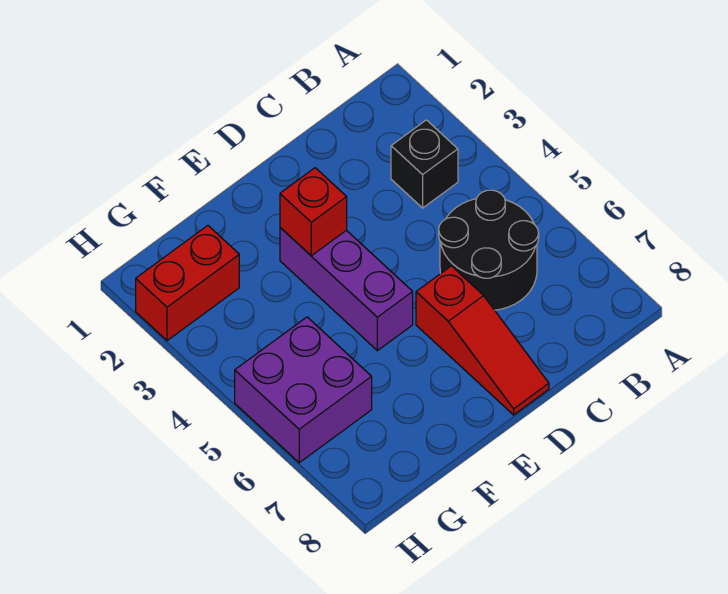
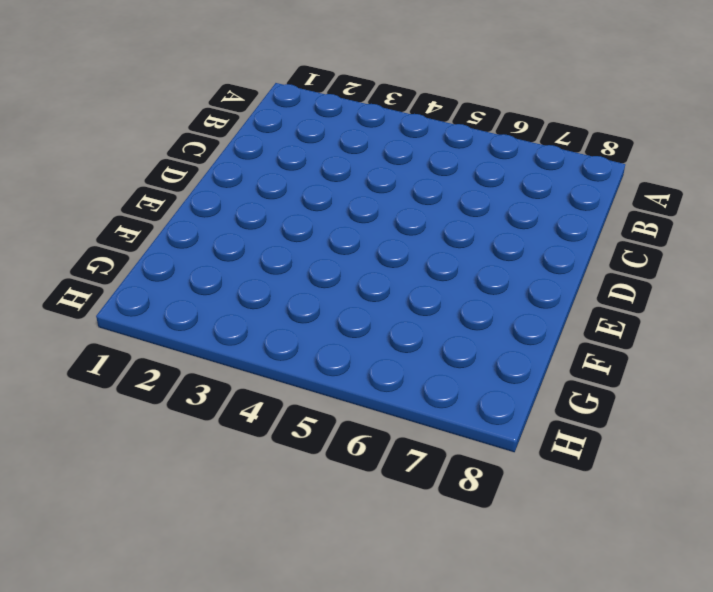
none -> black 1x1 brick [391,120,458,208]
none -> black 2x2 round brick [439,190,539,310]

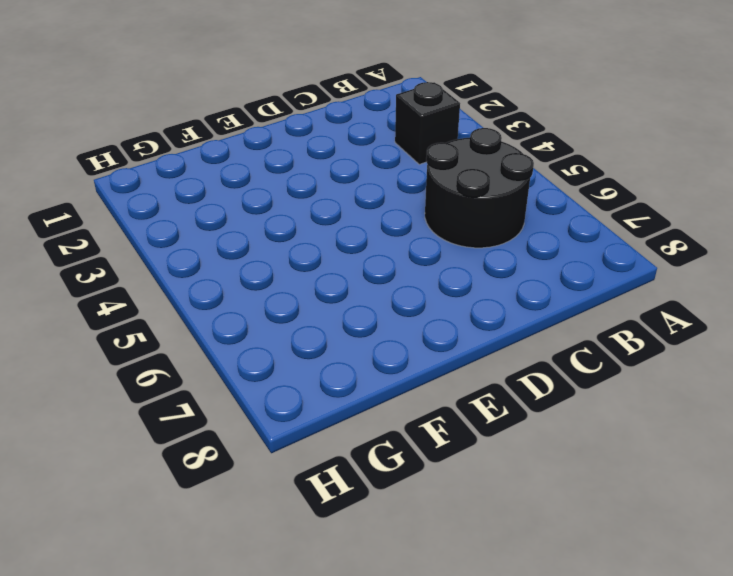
none -> red 1x3 slope [416,266,549,415]
none -> purple 1x3 brick [280,228,413,351]

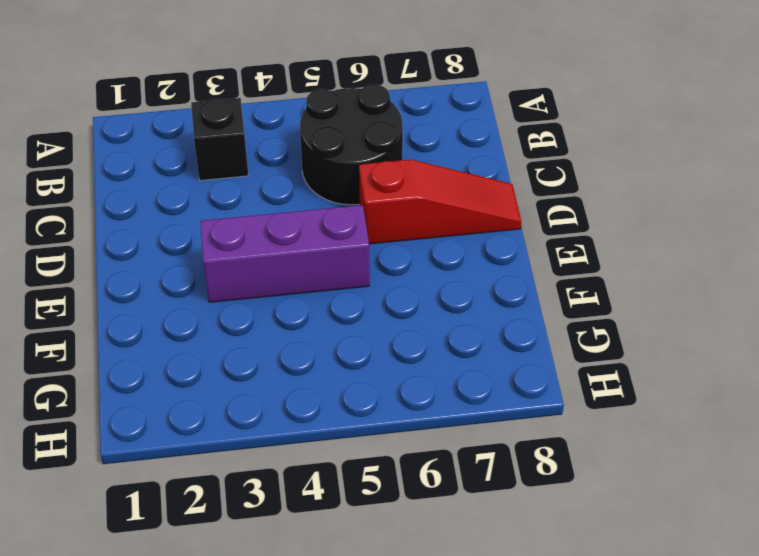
none -> red 1x2 brick [136,226,239,341]
none -> purple 2x2 brick [235,317,372,463]

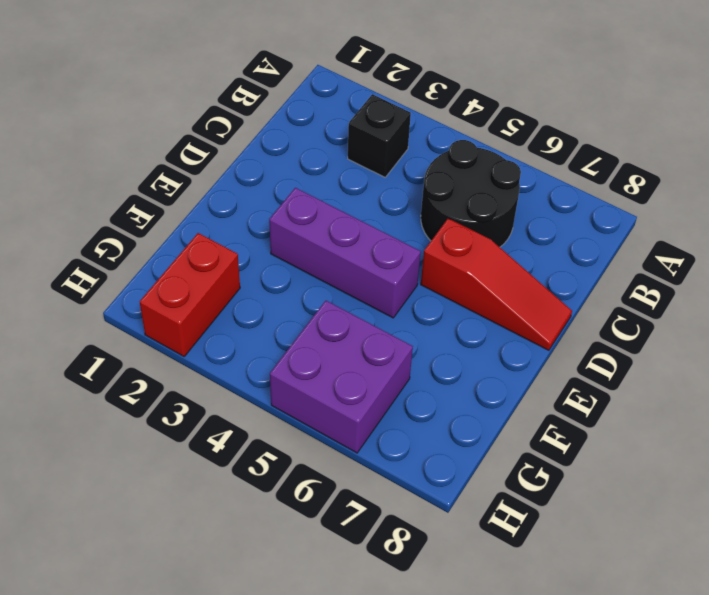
none -> red 1x1 brick [280,168,347,256]

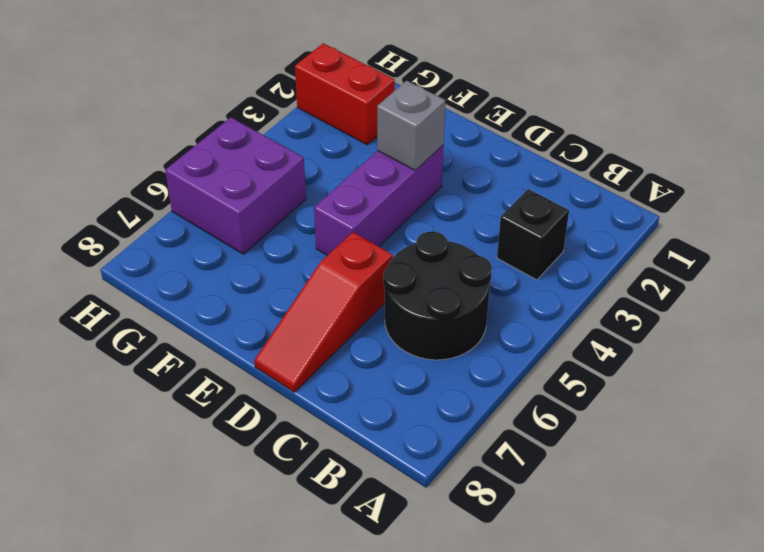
grey 1x1 brick [377,81,446,170] -> red 1x1 brick [280,168,347,256]

